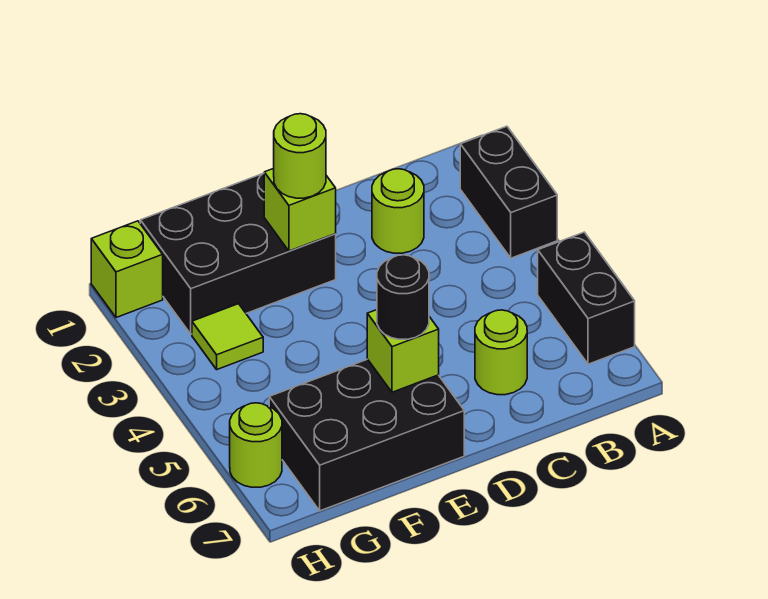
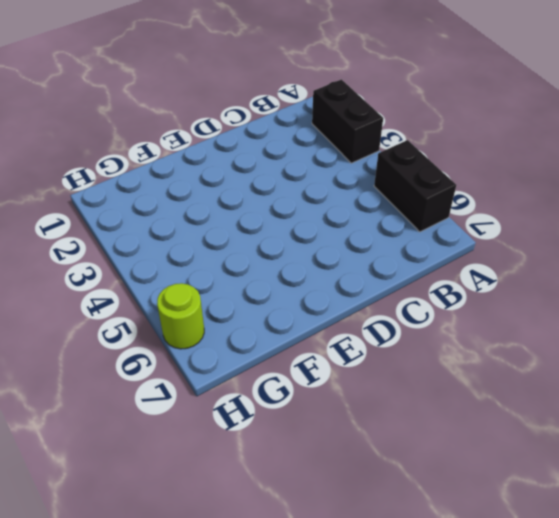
none -> lime 1x1 round brick [372,169,424,253]
none -> lime 1x1 round brick [475,310,527,395]
none -> black 2x3 brick [140,173,336,334]

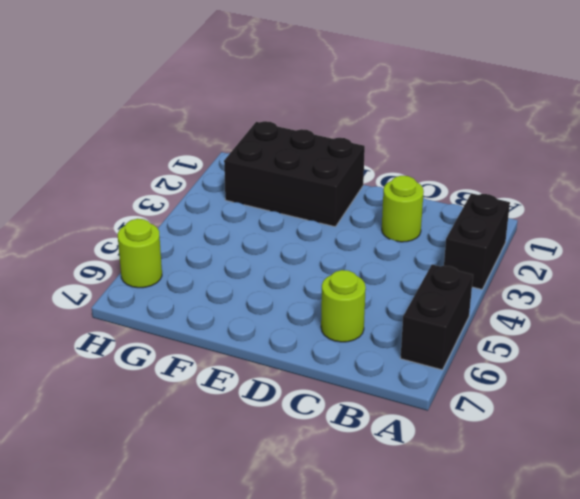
none -> black 2x3 brick [269,359,464,511]
none -> lime 1x1 tile [192,304,263,369]
none -> lime 1x1 brick [91,221,163,318]

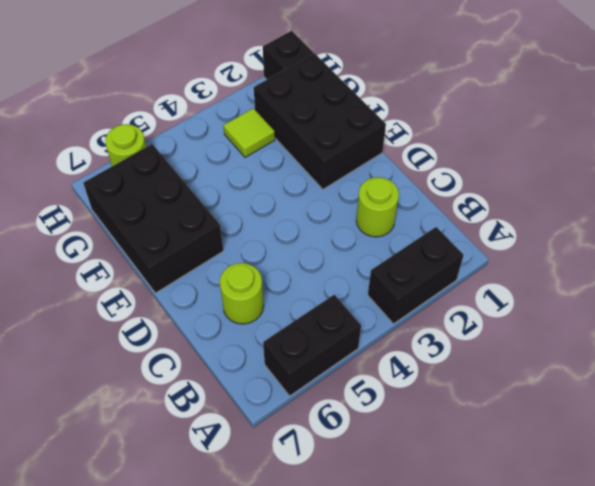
black 1x1 brick [263,31,313,79] -> lime 1x1 brick [91,221,163,318]
none -> lime 1x1 brick [264,168,336,251]
none -> lime 1x1 brick [367,310,439,392]
none -> lime 1x1 round brick [274,114,326,198]

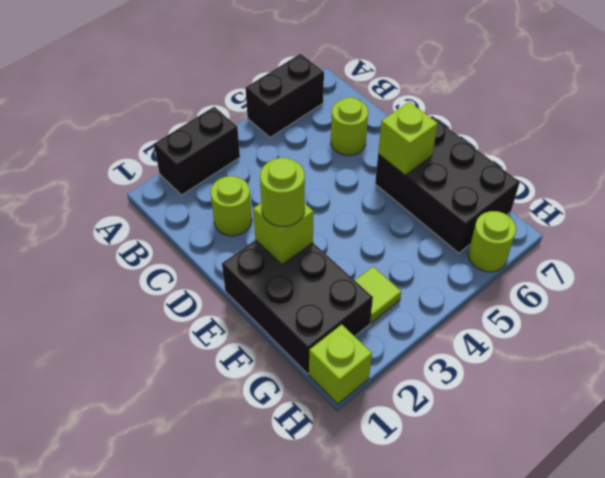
none -> black 1x1 round brick [377,255,429,339]

